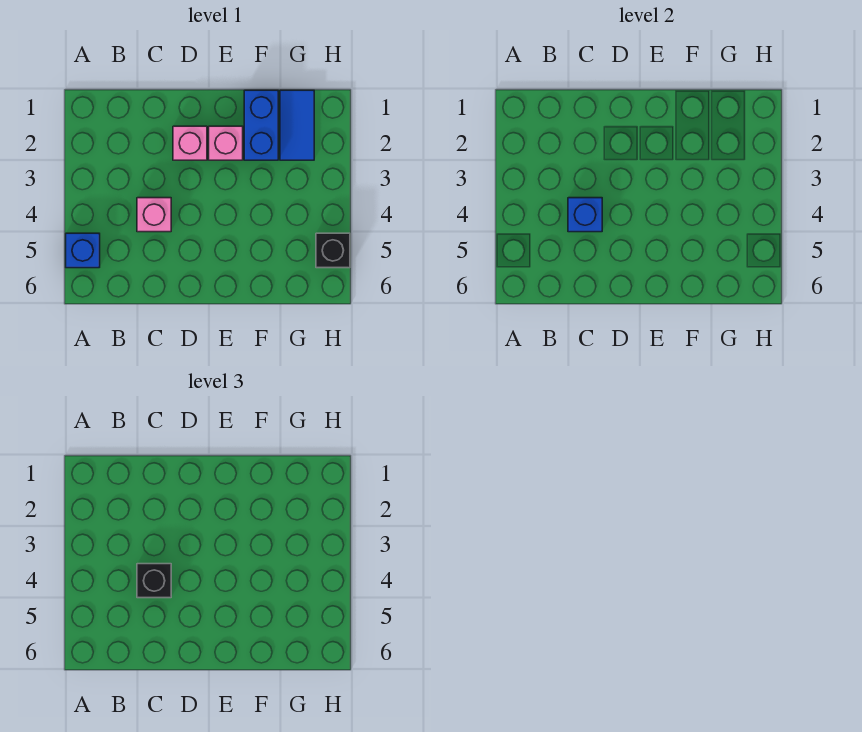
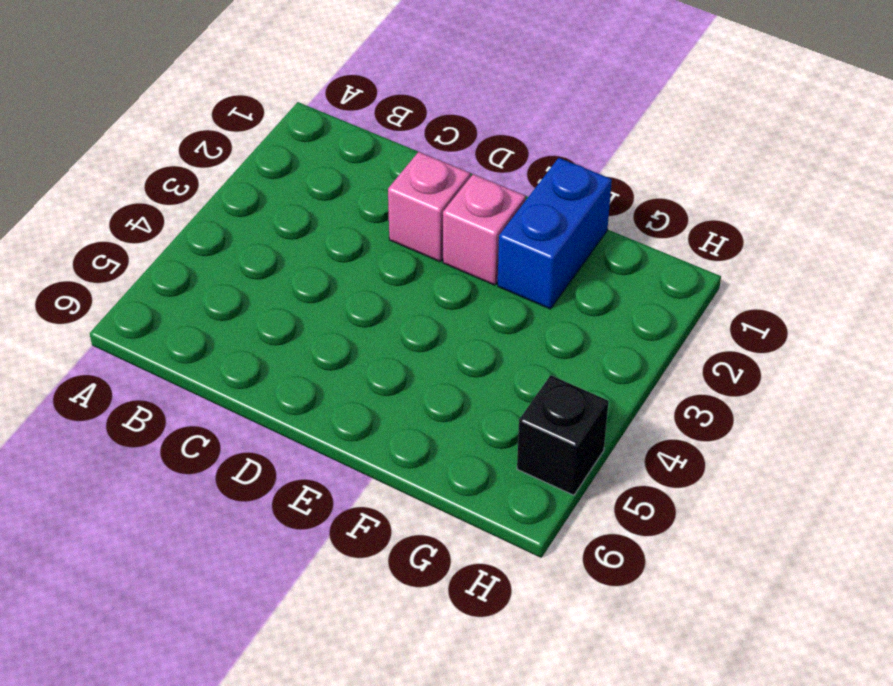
none -> blue 1x1 brick [66,233,100,268]
none -> pink 1x1 brick [137,198,171,232]

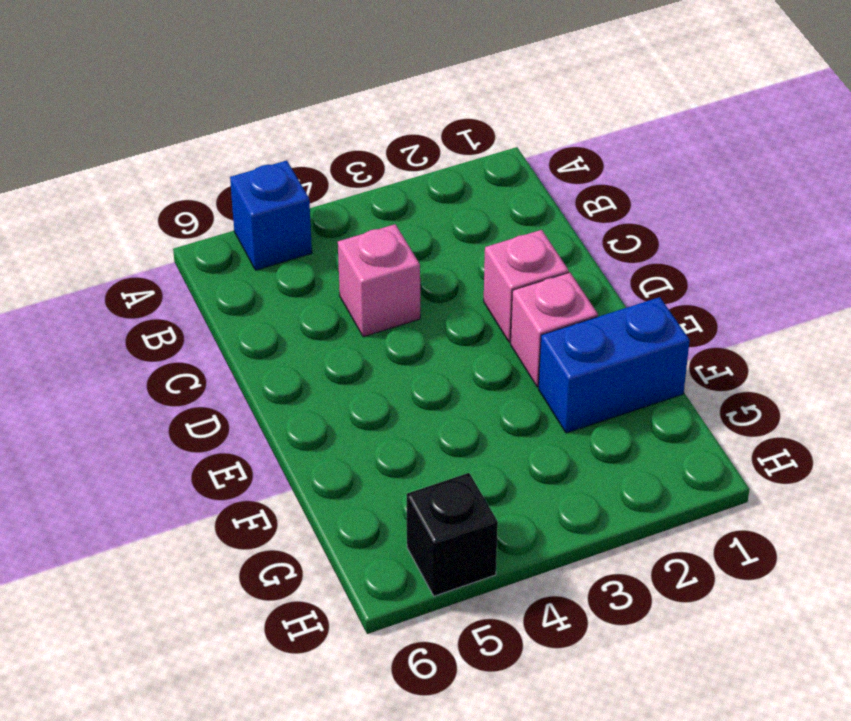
none -> blue 1x2 tile [280,90,314,160]
none -> blue 1x1 brick [568,198,602,232]

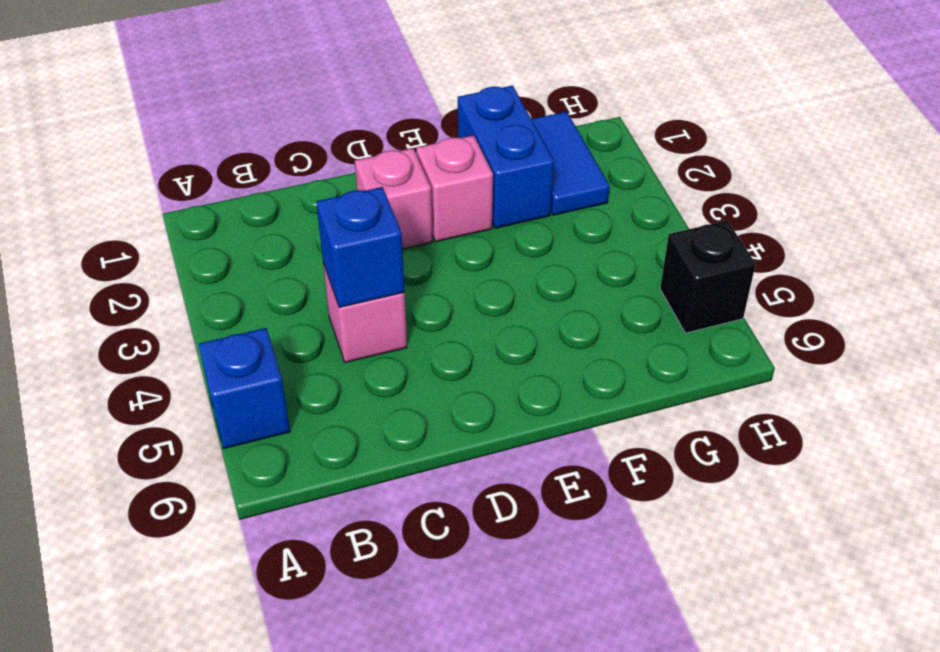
none -> black 1x1 brick [137,564,171,598]

